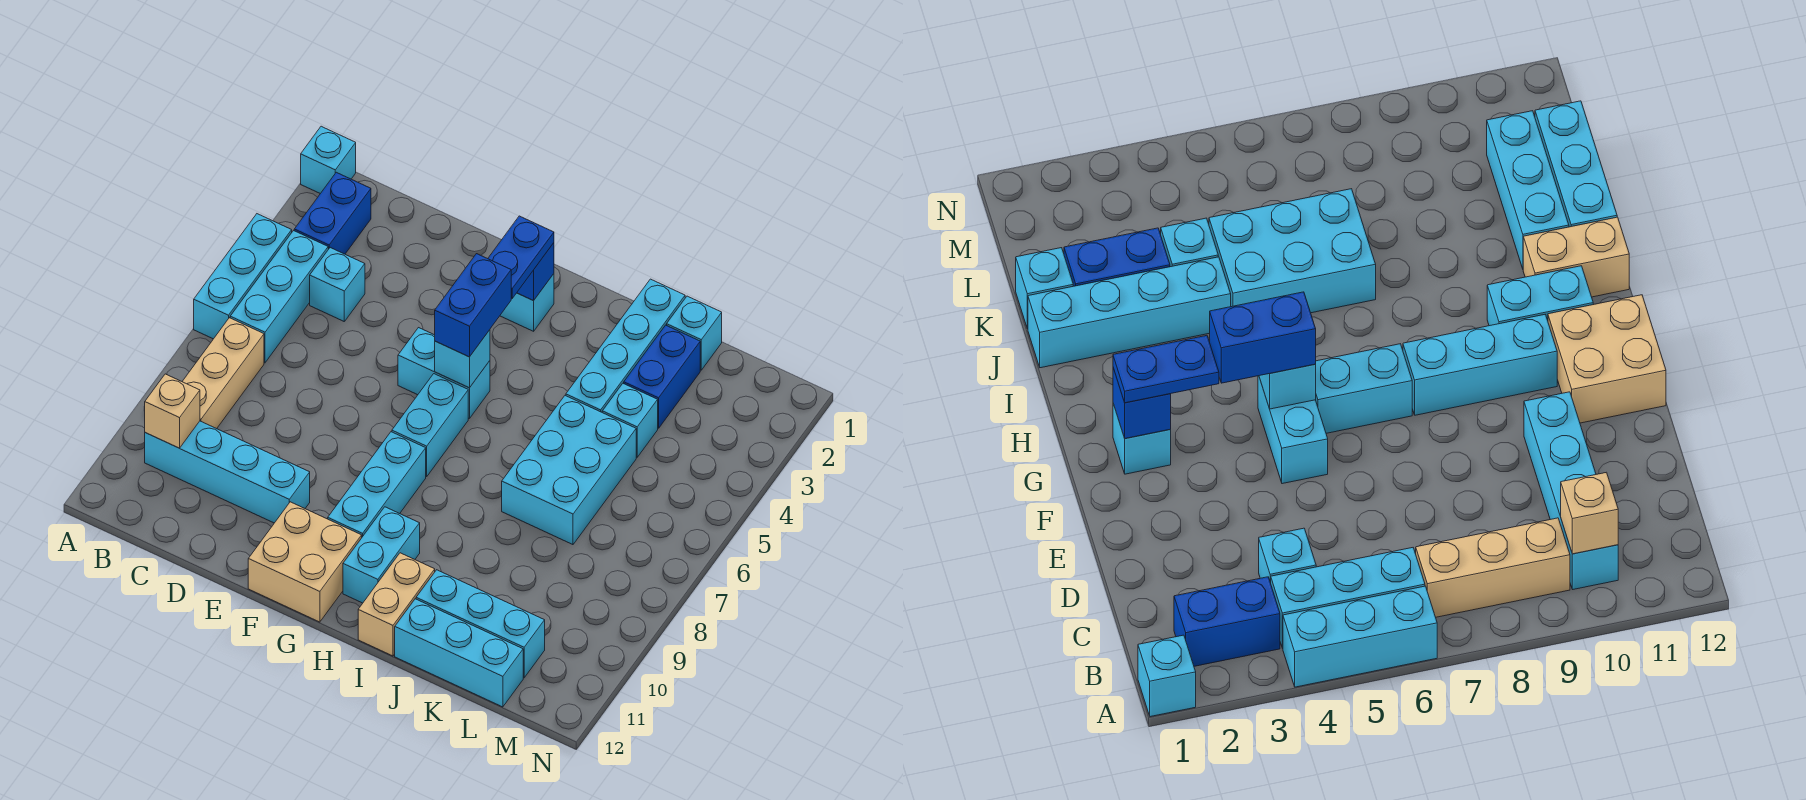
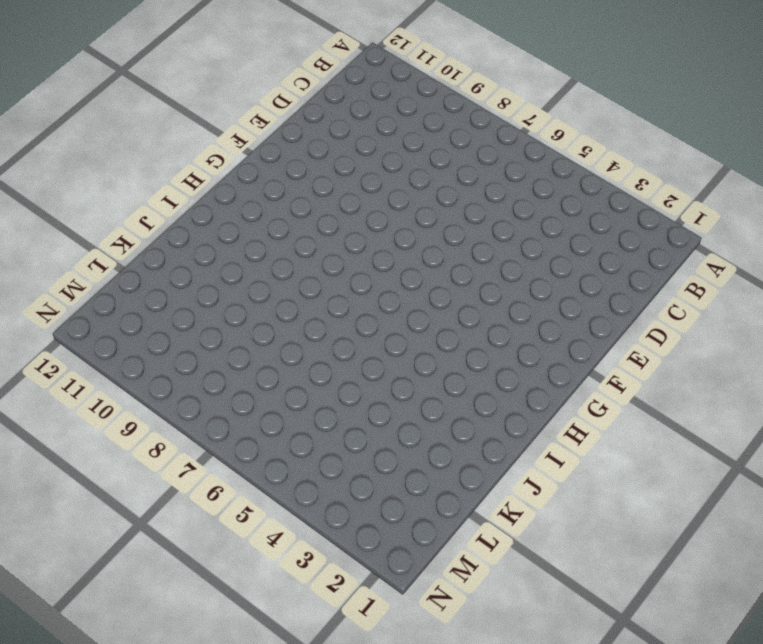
none -> cyan 1x1 brick [301,126,356,194]
none -> cyan 1x3 brick [194,214,292,339]
none -> blue 1x2 brick [294,172,371,254]

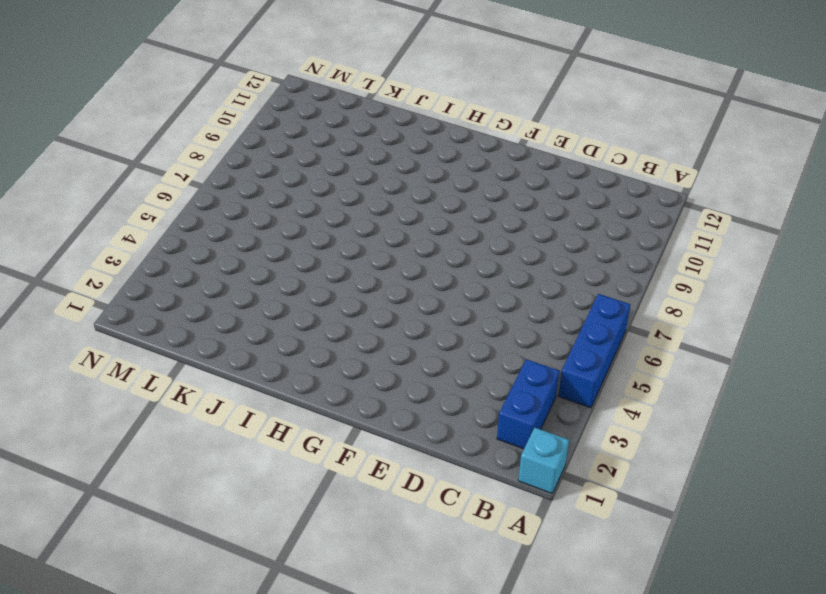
blue 1x3 brick [558,294,630,408] -> cyan 1x3 brick [194,214,292,339]
none -> cyan 1x3 brick [230,231,328,363]
none -> tan 1x3 brick [182,318,264,429]
none -> cyan 1x4 brick [145,421,310,523]

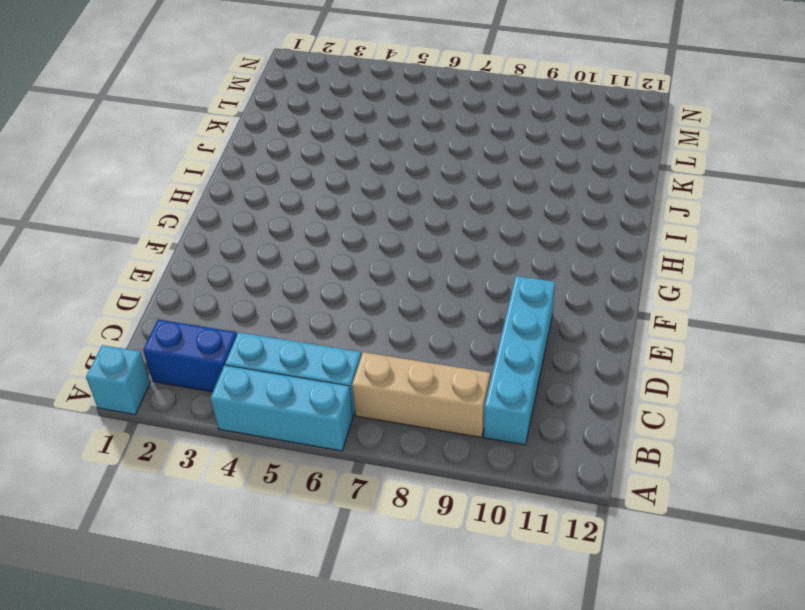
none -> cyan 1x1 brick [310,248,365,321]
none -> cyan 1x2 brick [398,328,490,419]
none -> tan 2x2 brick [248,502,362,622]

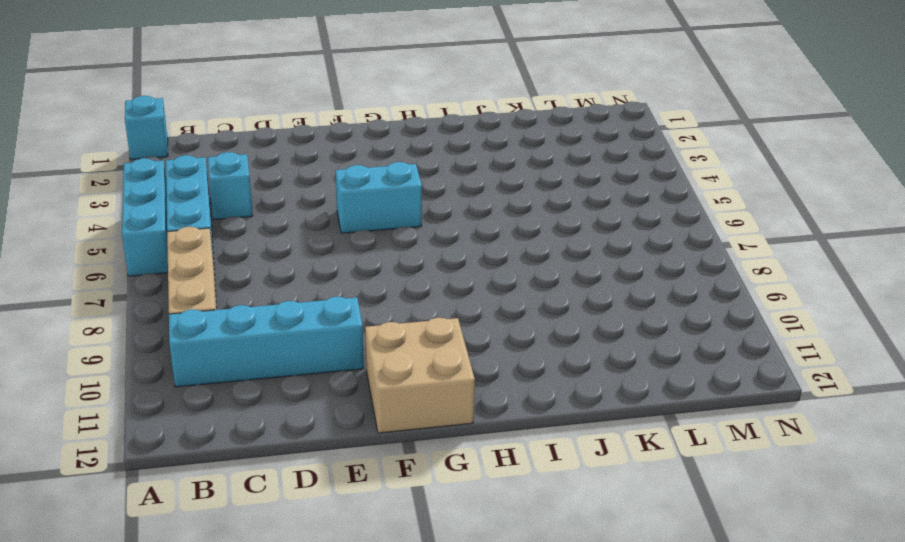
none -> blue 1x2 brick [294,172,371,254]
none -> cyan 1x1 brick [500,274,554,331]
none -> cyan 1x2 brick [392,374,468,477]

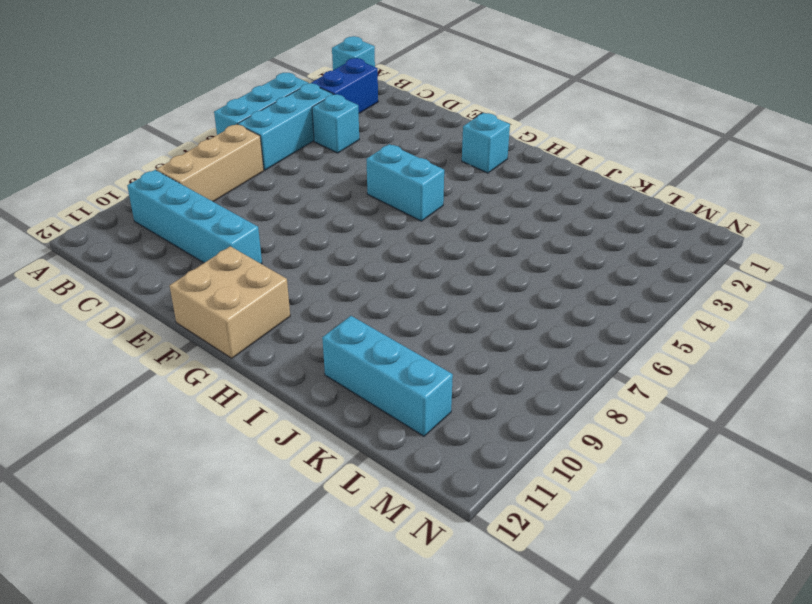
none -> cyan 1x2 brick [392,374,468,477]
none -> cyan 1x3 brick [328,432,426,537]
none -> cyan 1x2 brick [343,507,420,603]

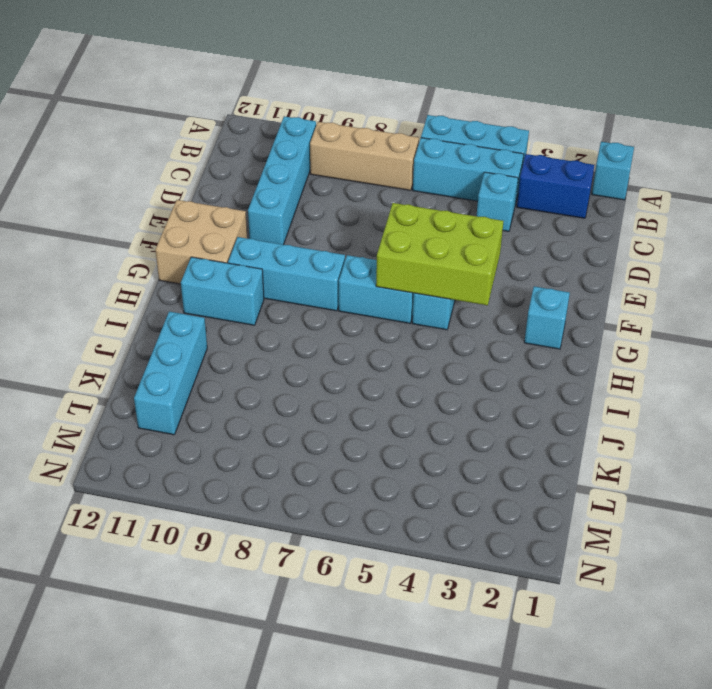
lime 2x3 brick [376,203,503,305] -> cyan 1x1 brick [435,330,490,388]
none -> tan 1x2 brick [358,553,435,656]
none -> cyan 1x4 brick [566,279,685,412]
none -> cyan 2x3 brick [502,396,636,545]

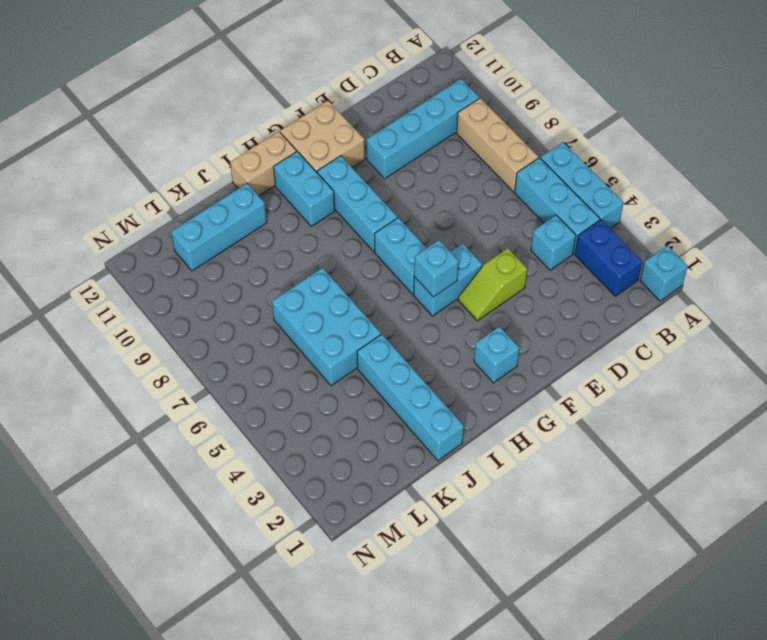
lime 1x2 slope [458,248,527,321] -> none
tan 1x2 brick [230,132,297,196] -> tan 1x2 brick turned to [358,553,435,656]
none -> cyan 1x3 brick [395,599,523,707]
none -> cyan 1x1 brick [667,296,722,370]
none -> blue 1x2 brick [624,325,700,428]

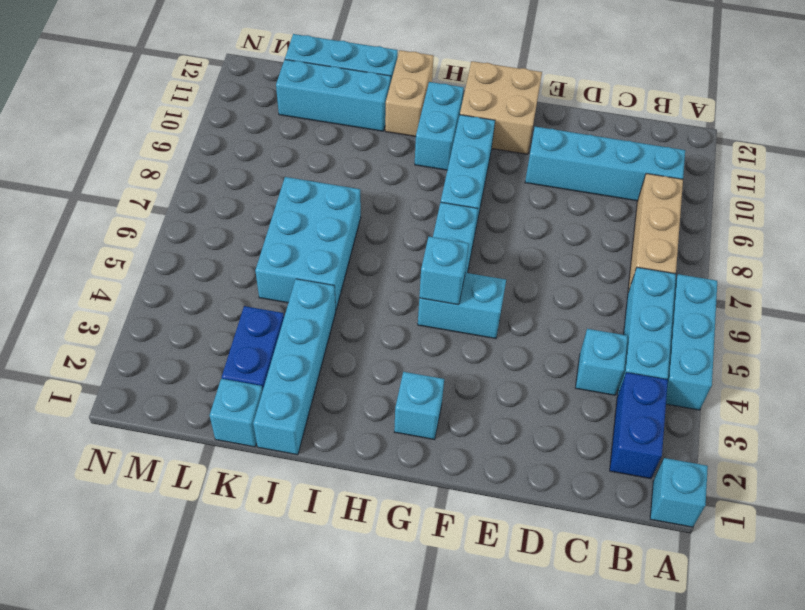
none -> cyan 1x1 brick [602,383,658,457]
none -> tan 1x1 brick [144,374,200,448]
none -> blue 1x1 brick [517,243,554,301]

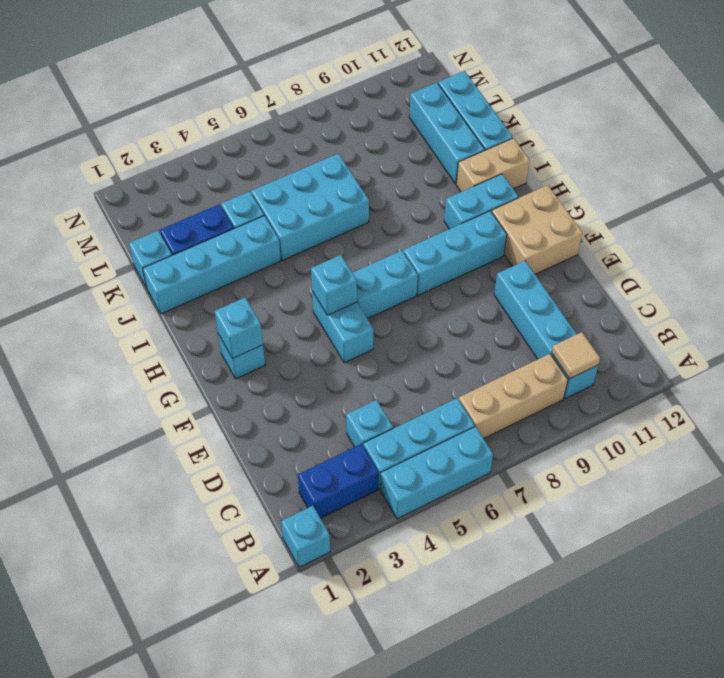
tan 1x1 tile [552,332,600,379] -> tan 1x1 brick [144,374,200,448]
cyan 1x1 brick [215,298,263,358] -> blue 1x1 brick [517,243,554,301]
none -> blue 1x2 plate [488,216,554,298]
none -> blue 1x2 brick [435,254,511,357]

